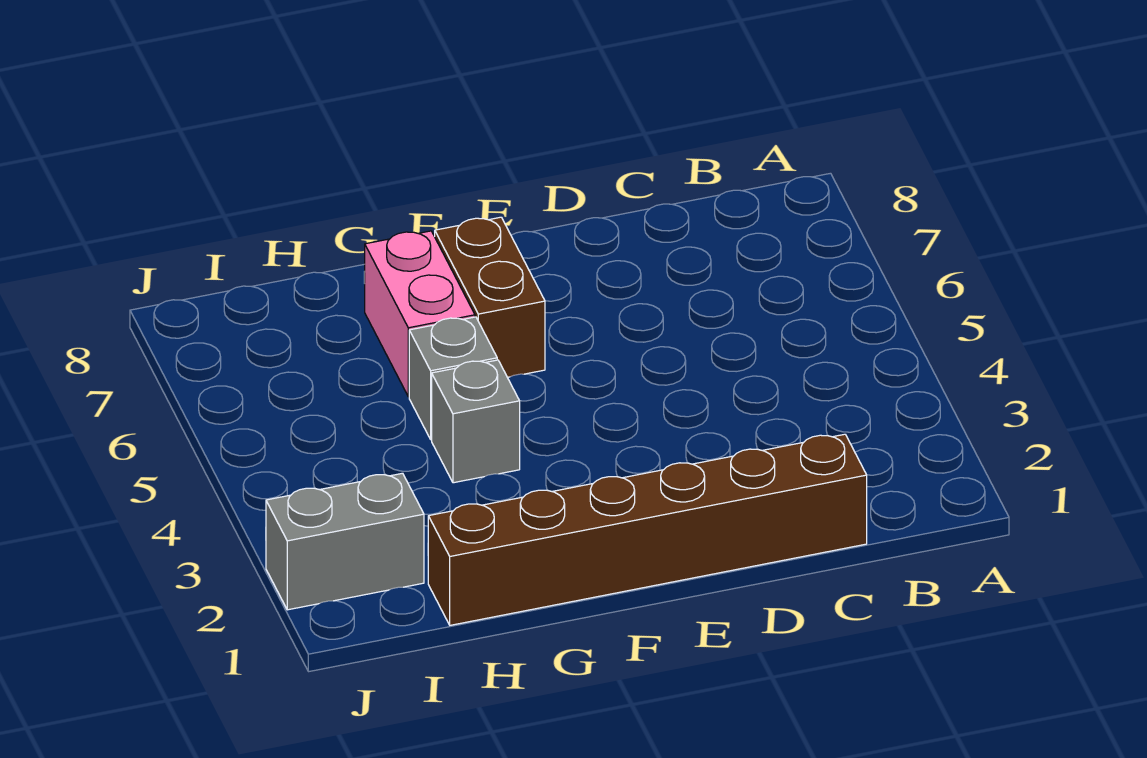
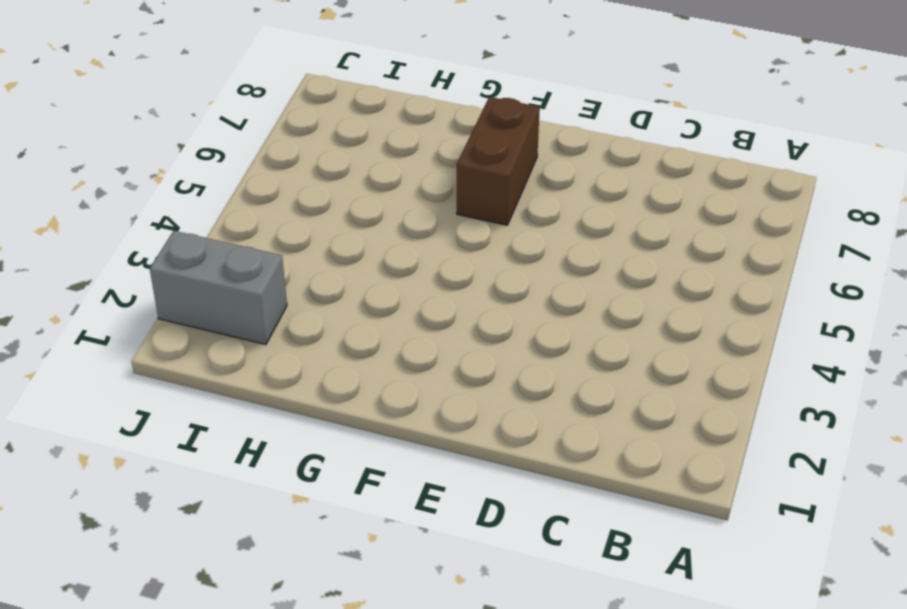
none -> brown 1x6 brick [428,434,867,625]
none -> grey 1x1 brick [432,360,520,483]

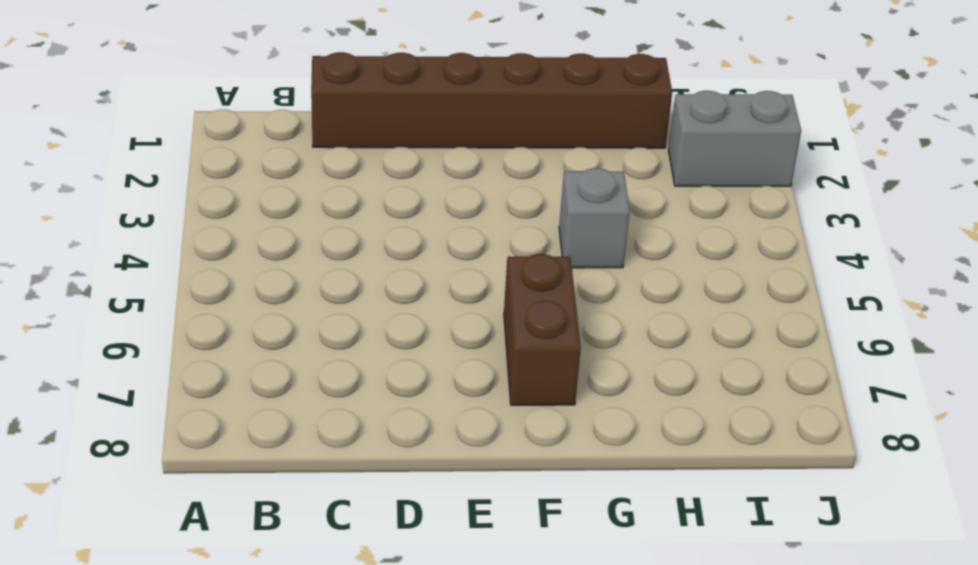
none -> grey 1x1 brick [409,317,497,440]
none -> pink 1x2 brick [364,231,475,397]

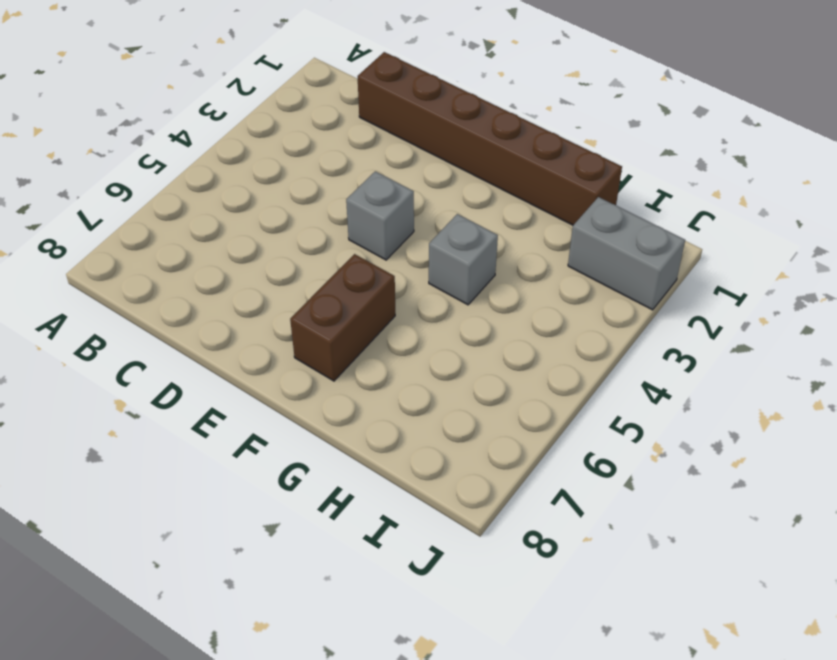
grey 1x1 brick [346,171,414,260] -> grey 1x1 brick moved to [409,317,497,440]
none -> pink 1x2 brick [364,231,475,397]

